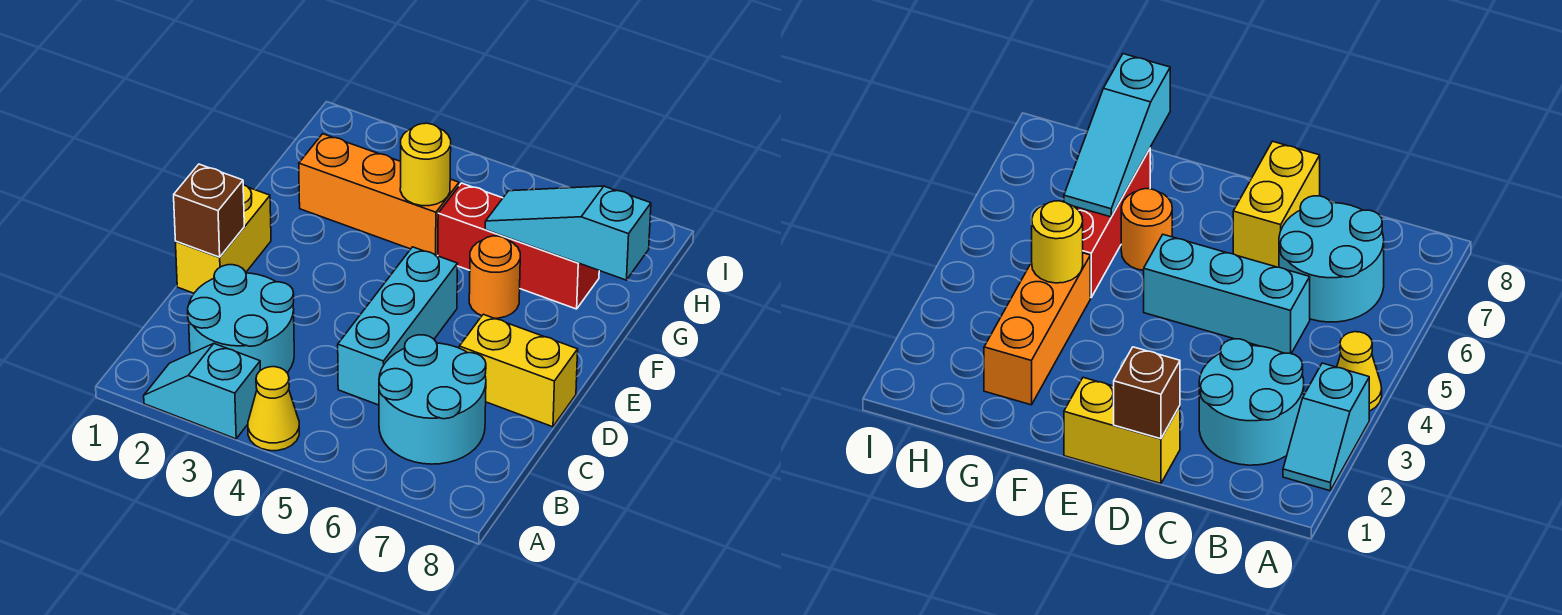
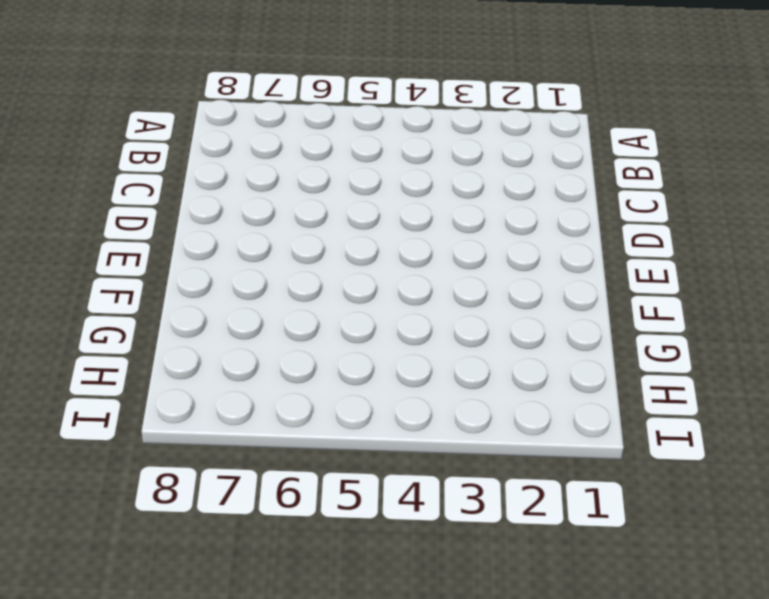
none -> cyan 1x2 slope [144,344,260,439]
none -> yellow 1x1 cone [248,367,299,451]
none -> cyan 2x2 round brick [188,265,294,373]

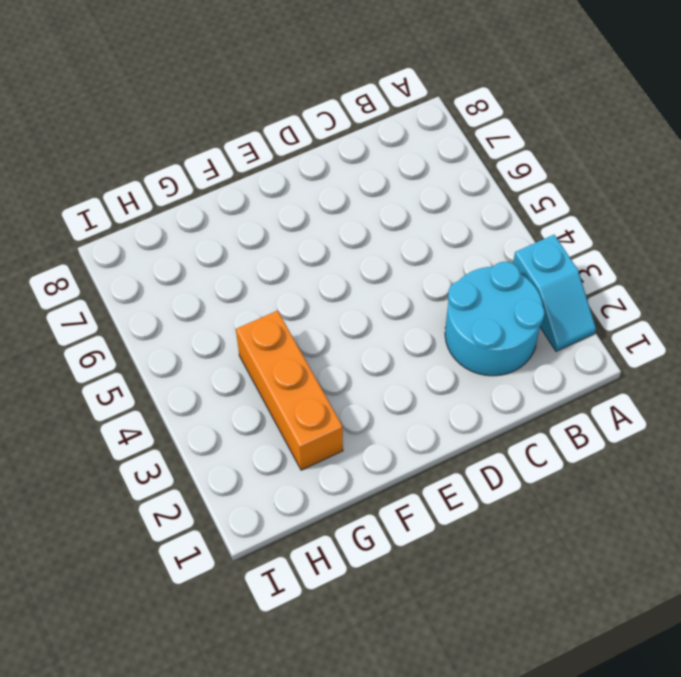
none -> yellow 1x1 cone [248,367,299,451]
none -> cyan 2x2 round brick [379,335,486,464]
none -> cyan 1x3 brick [338,247,458,405]

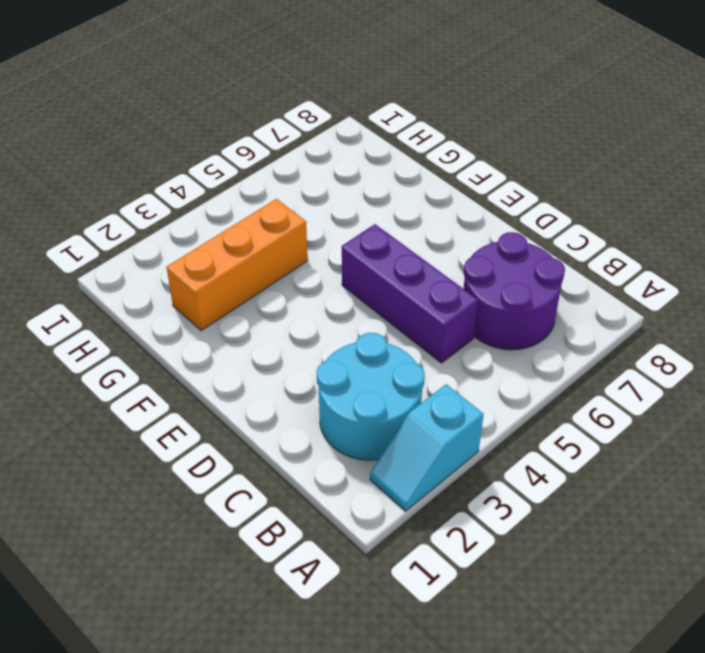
purple 2x2 round brick [464,232,565,350] -> cyan 2x2 round brick [379,335,486,464]
purple 1x3 brick [342,224,478,363] -> cyan 1x3 brick [338,247,458,405]
none -> yellow 1x1 cone [248,367,299,451]
none -> yellow 1x2 brick [176,185,271,293]
none -> yellow 1x2 brick [459,314,578,427]

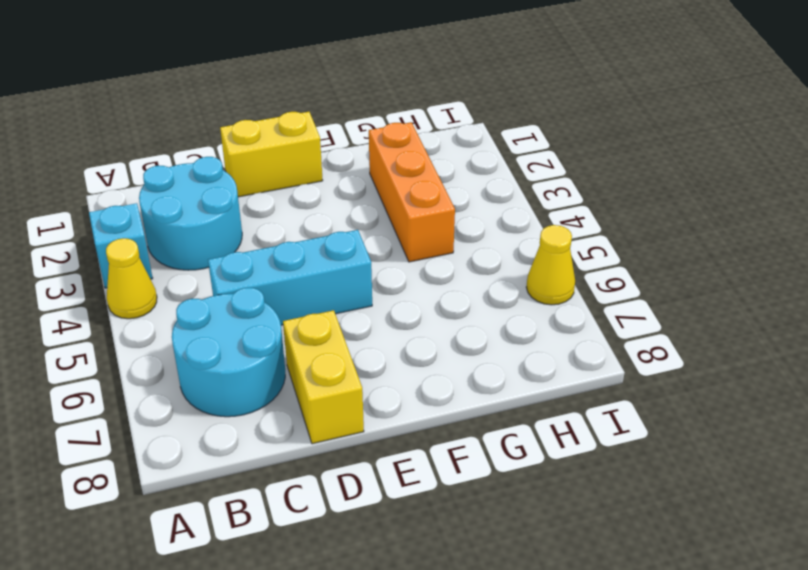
yellow 1x1 cone [526,225,575,305] -> none
none -> orange 1x1 round brick [469,236,520,318]
none -> red 1x3 brick [438,183,599,309]
none -> brown 1x1 brick [174,164,244,257]

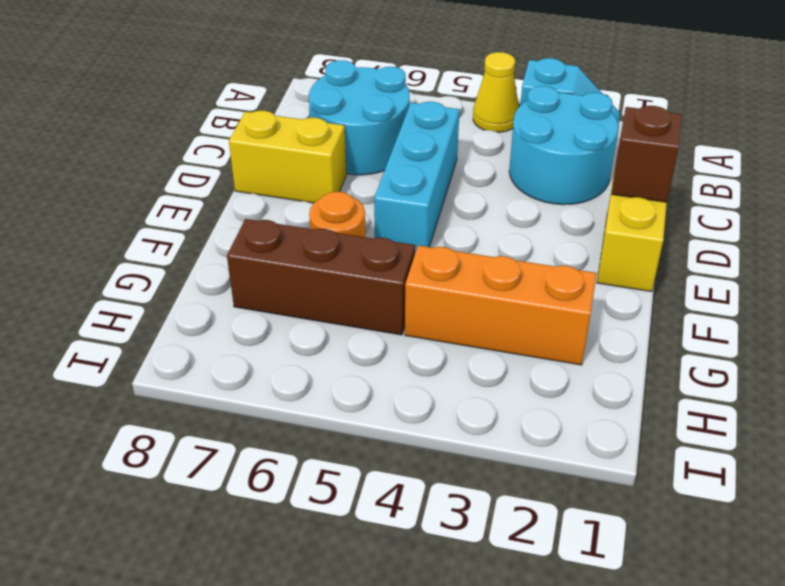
brown 1x3 brick [227,219,415,335] -> red 1x3 brick [438,183,599,309]
none -> yellow 1x1 round brick [400,123,451,206]
none -> cyan 1x3 slope [485,186,651,280]

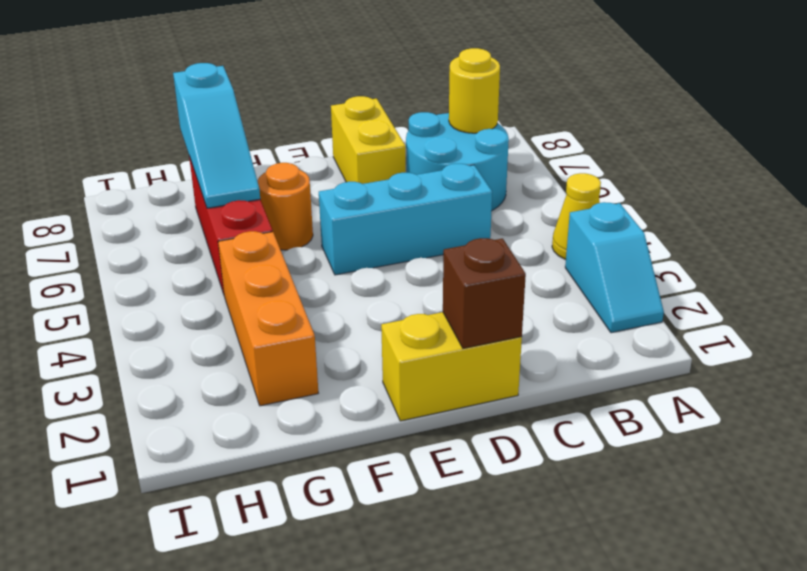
yellow 1x1 round brick [449,48,500,133] -> yellow 1x1 round brick moved to [400,123,451,206]
none -> cyan 2x2 round brick [188,265,294,373]

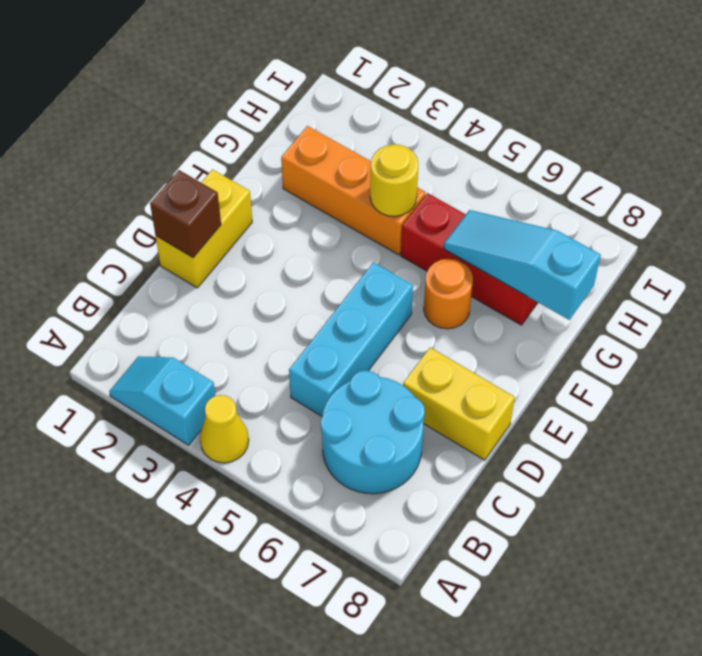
none -> cyan 2x2 round brick [188,265,294,373]

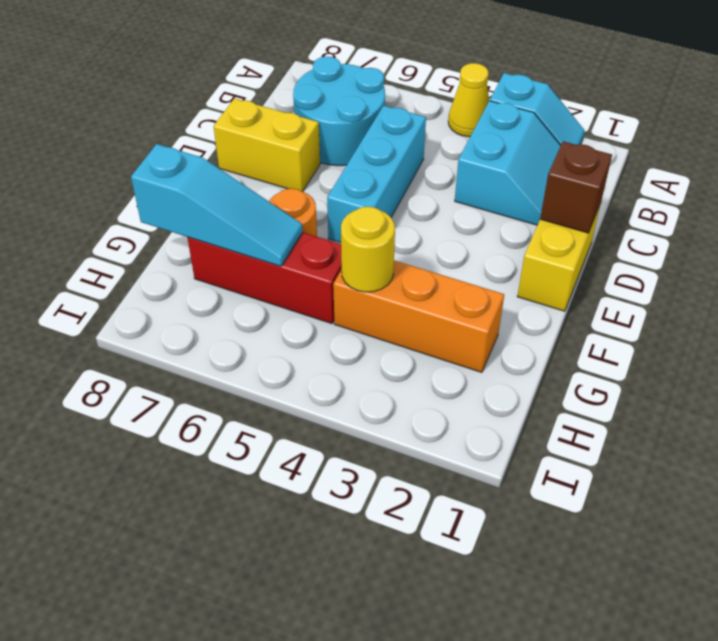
cyan 2x2 slope [455,101,561,225] -> cyan 2x2 round brick [188,265,294,373]

